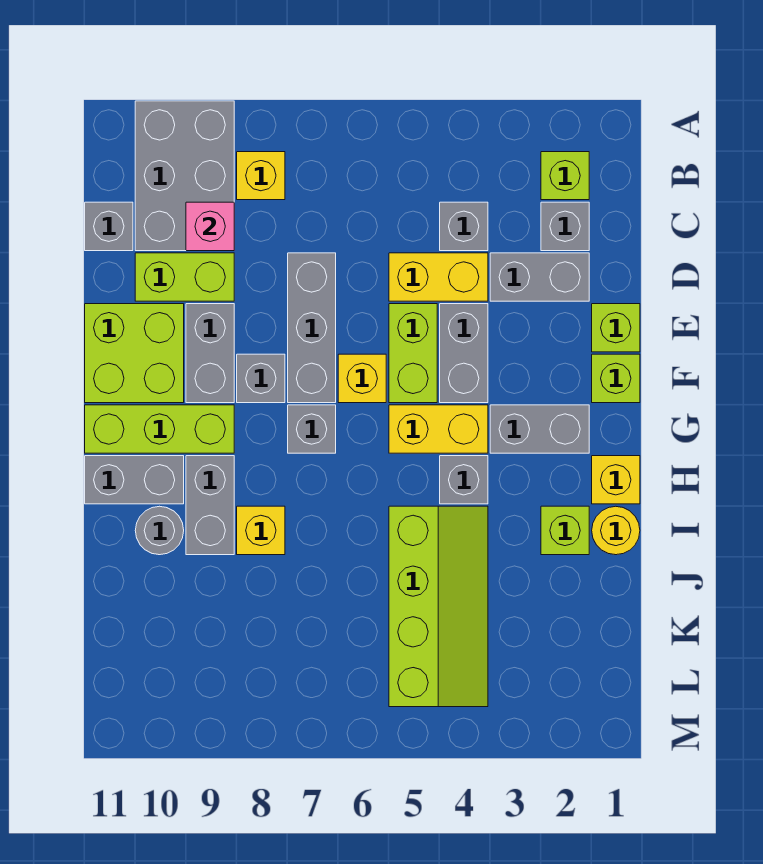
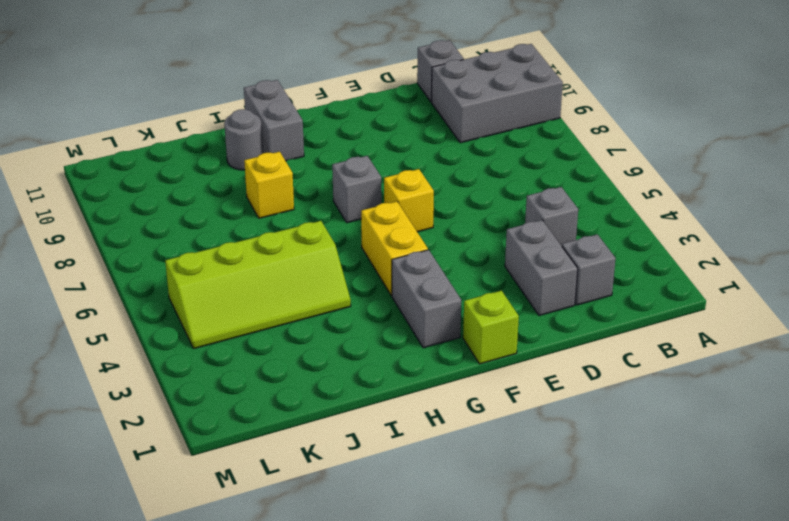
none -> lime 1x1 brick [541,152,589,200]
none -> yellow 1x1 brick [237,152,285,200]
none -> yellow 1x2 brick [389,253,488,301]
none -> grey 1x3 brick [288,253,336,403]

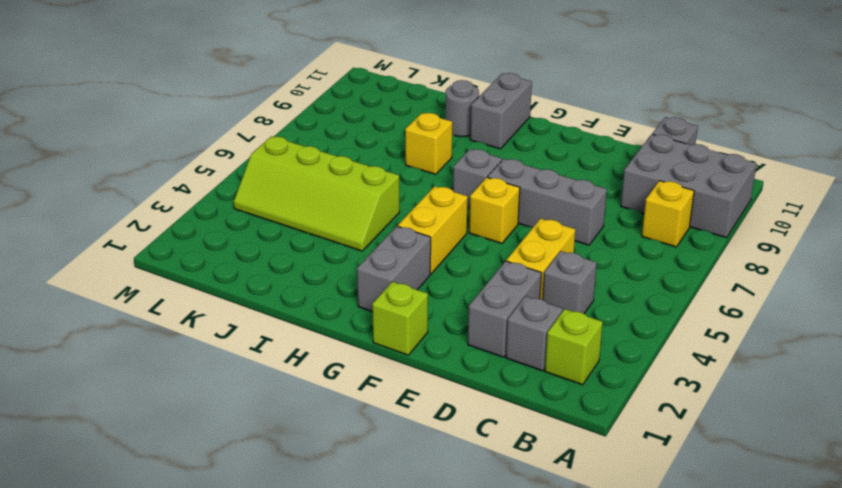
none -> lime 1x2 brick [135,253,234,301]
none -> lime 1x1 brick [592,304,640,352]
none -> grey 1x2 brick [440,304,488,403]
none -> lime 1x2 brick [389,304,437,403]

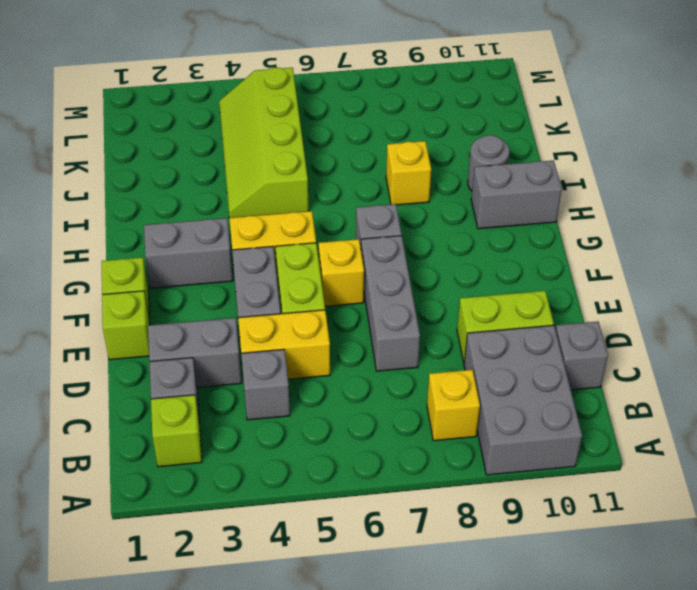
none -> grey 1x2 brick [186,304,234,403]
none -> lime 2x2 brick [85,304,184,403]
none -> grey 1x1 brick [237,354,285,403]
none -> lime 1x3 brick [85,405,234,453]

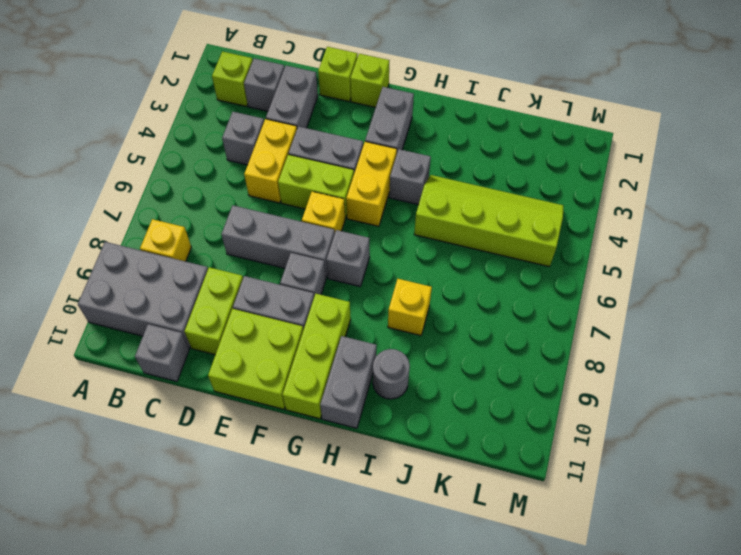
none -> yellow 1x1 brick [592,456,640,504]
none -> grey 1x2 brick [186,456,234,555]
none -> yellow 1x1 round brick [592,506,640,555]
none -> lime 1x1 brick [541,506,589,555]

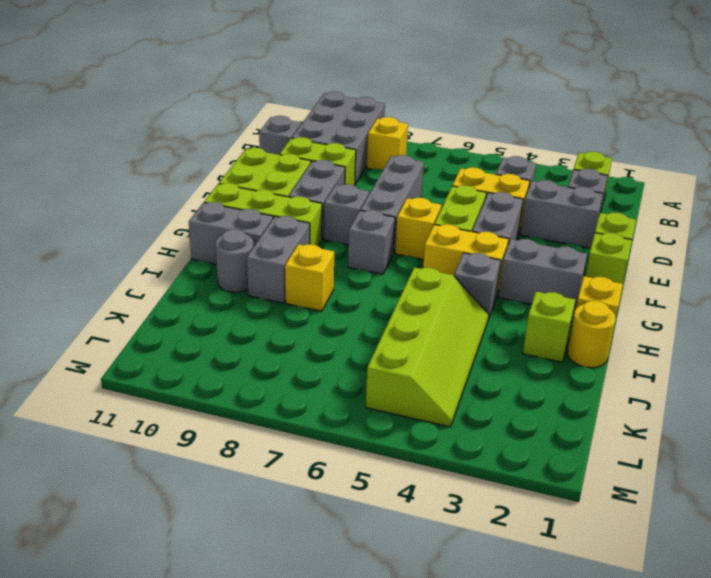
none -> pink 1x1 brick [186,202,234,251]

